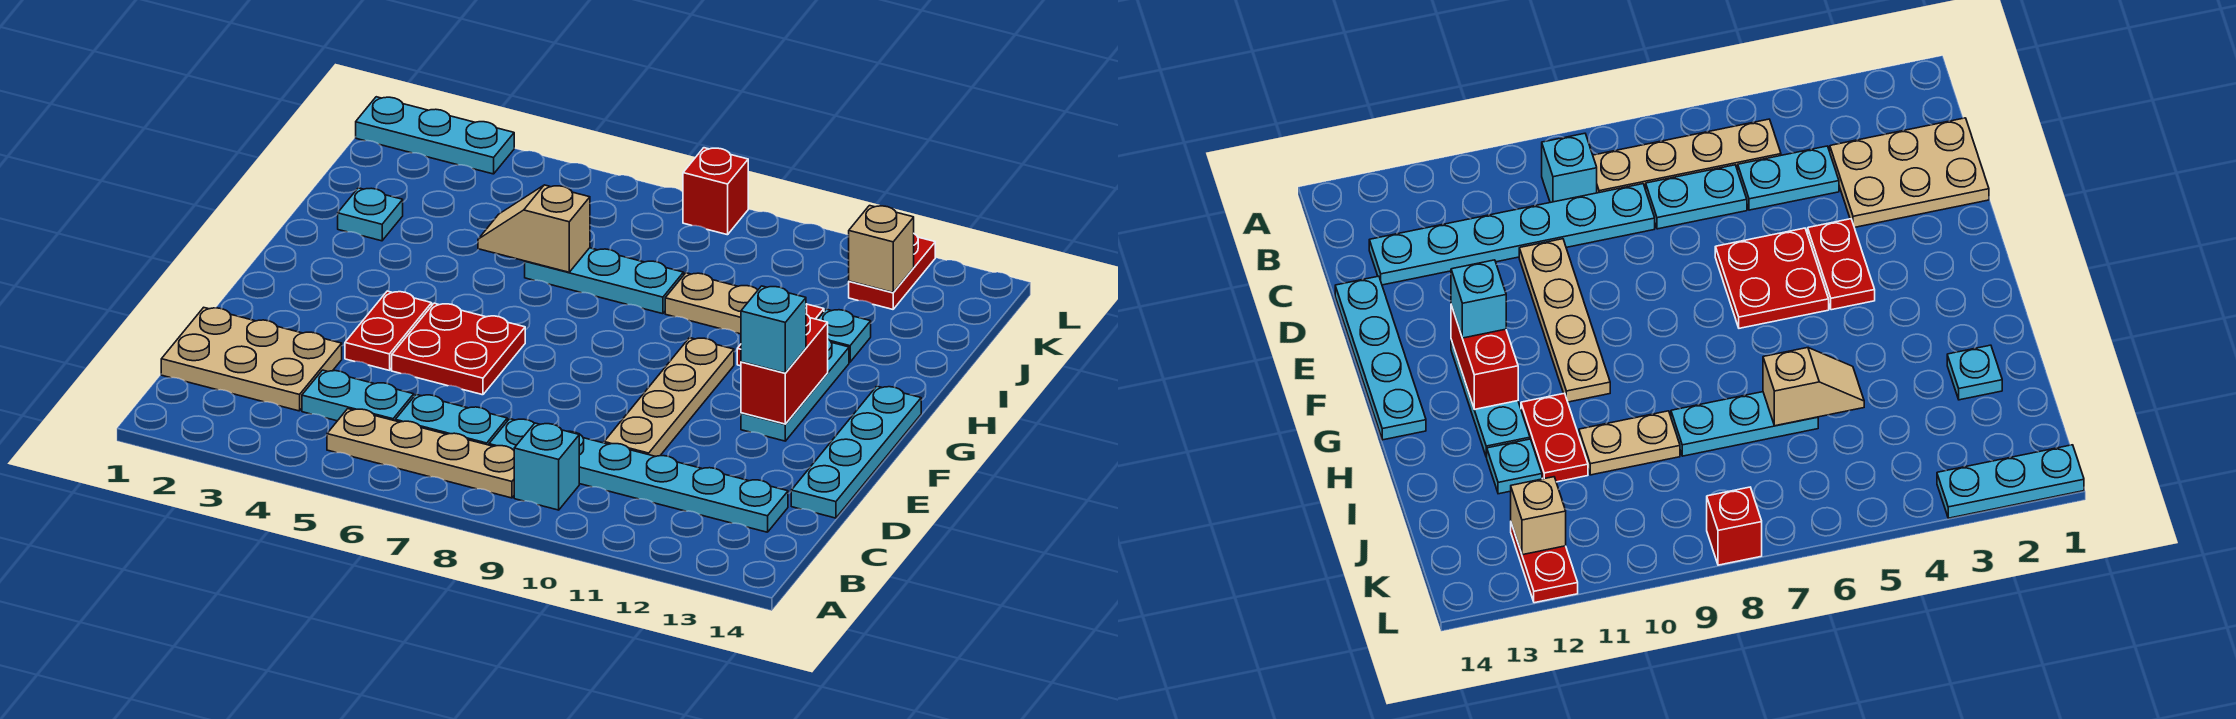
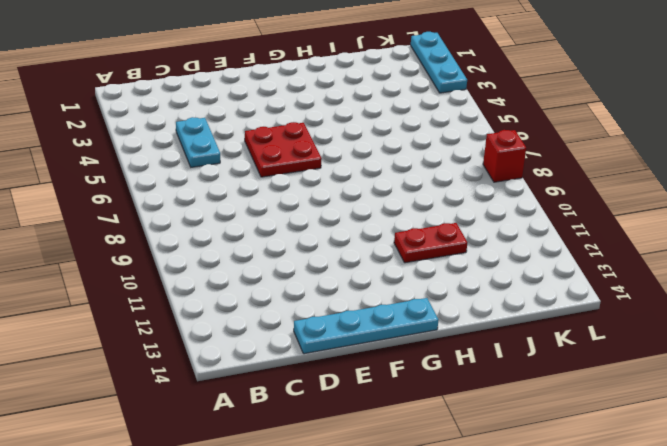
none -> tan 1x4 plate [327,409,514,498]
none -> cyan 1x1 brick [514,423,579,510]
none -> tan 2x3 plate [161,307,342,411]

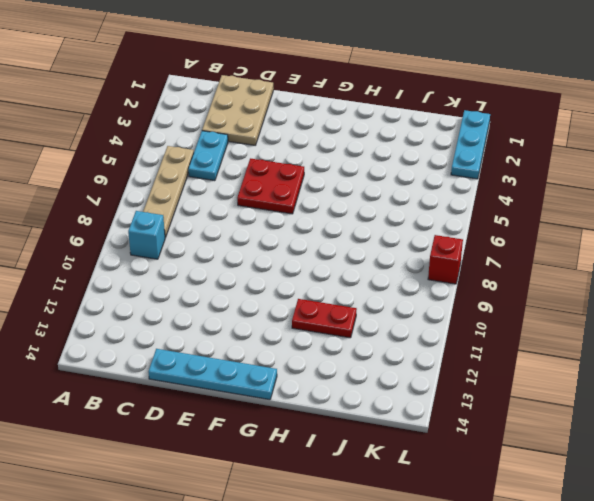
none -> cyan 1x2 plate [395,394,507,445]
none -> cyan 1x6 plate [489,419,788,532]
none -> tan 1x4 plate [604,338,734,456]

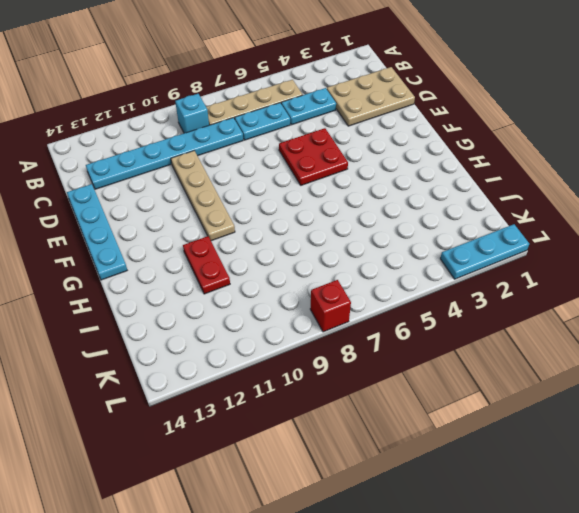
none -> red 1x2 plate [345,291,432,370]
none -> cyan 1x3 plate [741,339,849,441]
none -> cyan 1x1 plate [338,188,403,241]

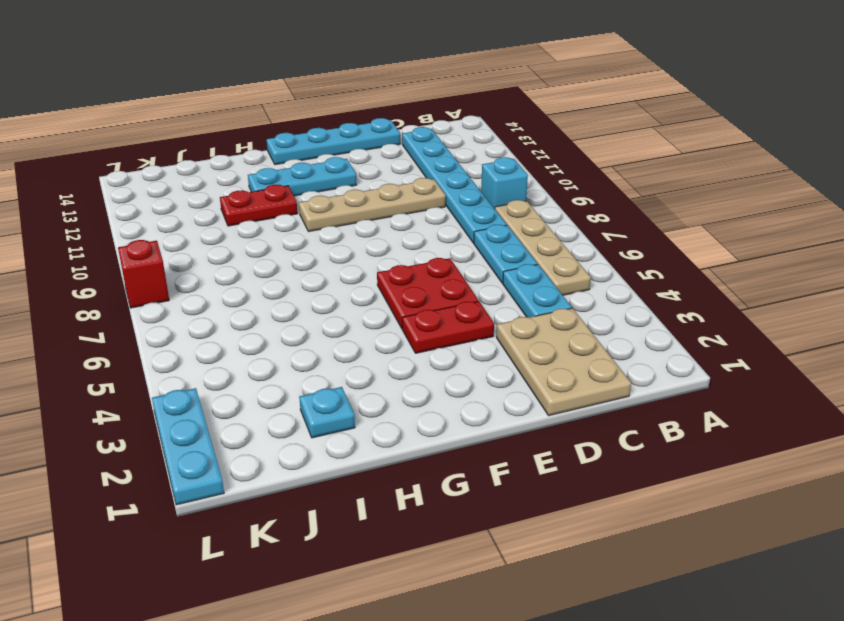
none -> cyan 1x3 plate [525,248,684,314]
none -> tan 1x2 plate [665,273,758,334]
none -> cyan 1x1 plate [818,309,871,362]

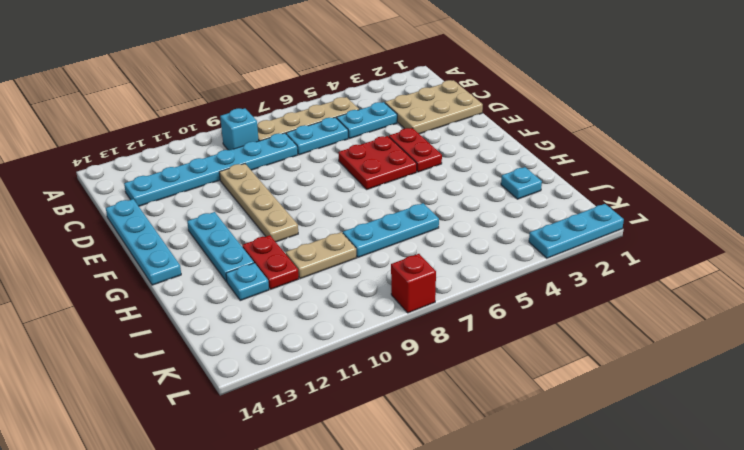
none -> red 1x2 plate [849,234,935,309]
none -> red 1x2 brick [741,314,828,424]
none -> tan 1x2 slope [478,185,590,272]

